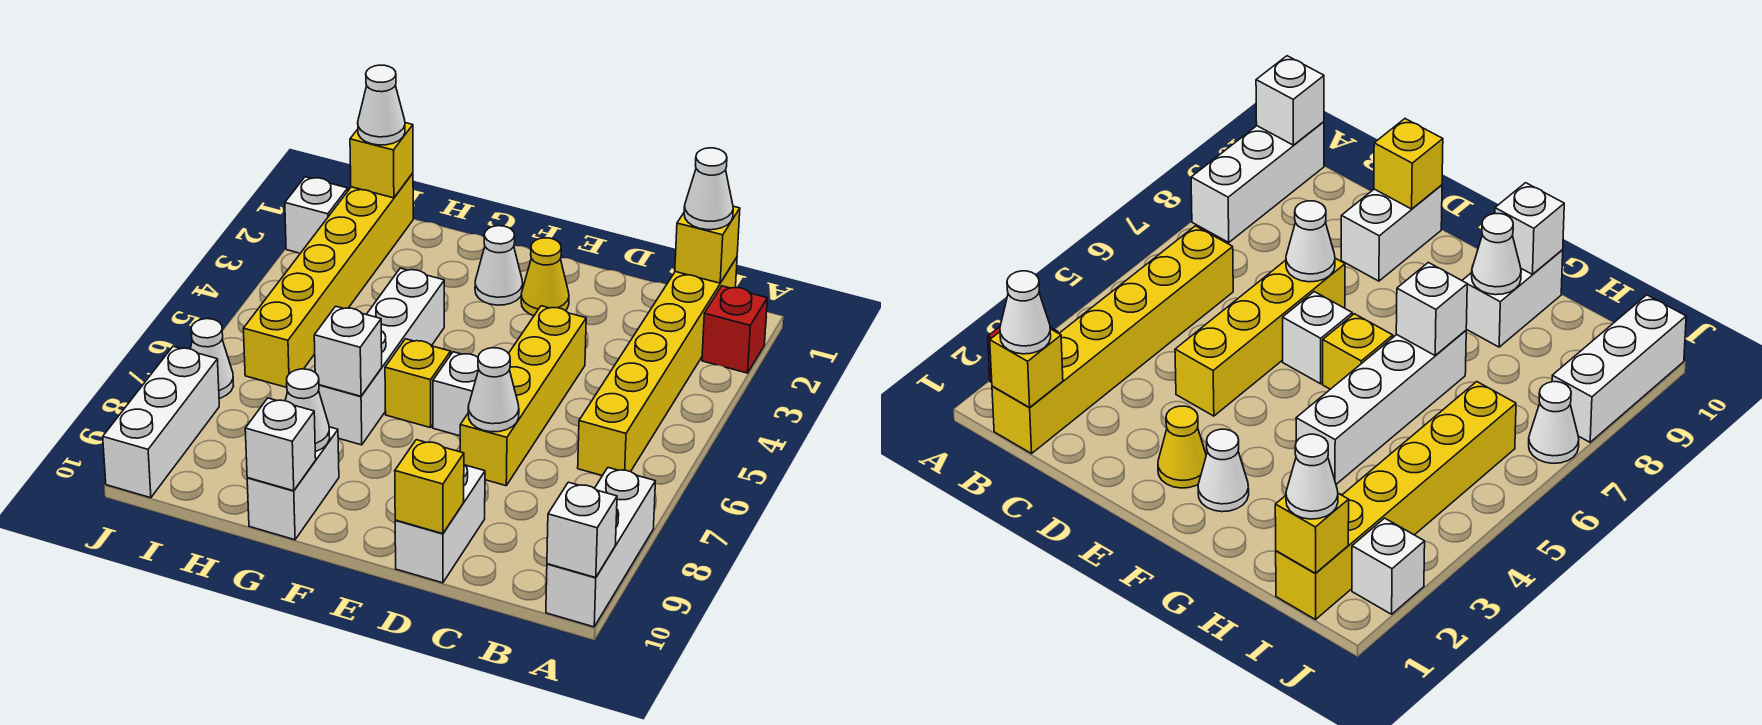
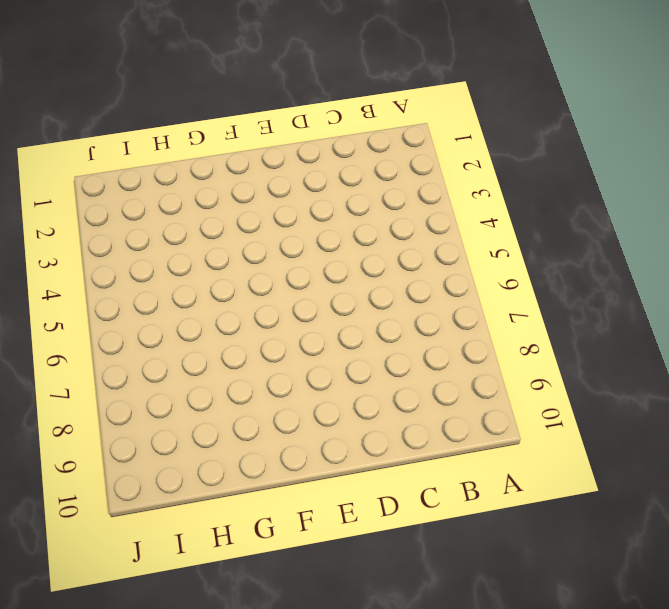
none -> red 1x1 brick [702,286,767,373]
none -> white 1x3 brick [546,468,655,627]
none -> yellow 1x6 brick [578,258,737,476]

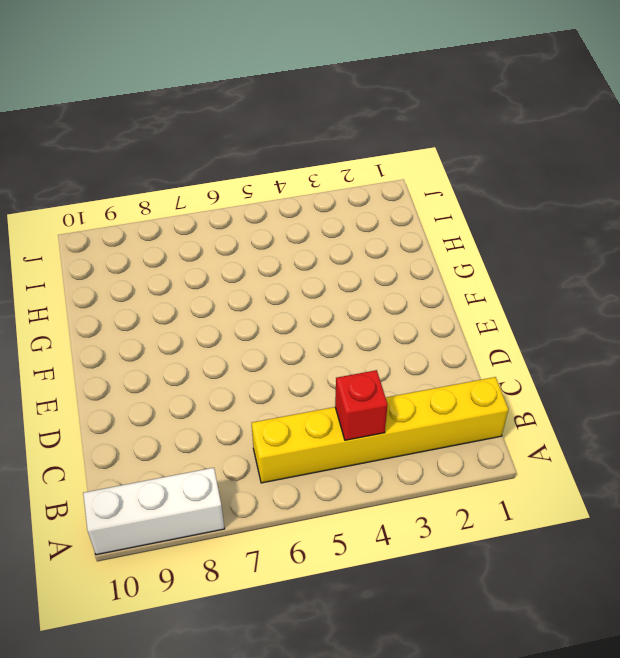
red 1x1 brick [335,370,388,440] -> red 1x1 brick moved to [702,286,767,373]
none -> yellow 1x4 brick [460,306,586,486]
none -> white 1x2 brick [395,465,485,583]
none -> yellow 1x1 cone [521,238,569,316]

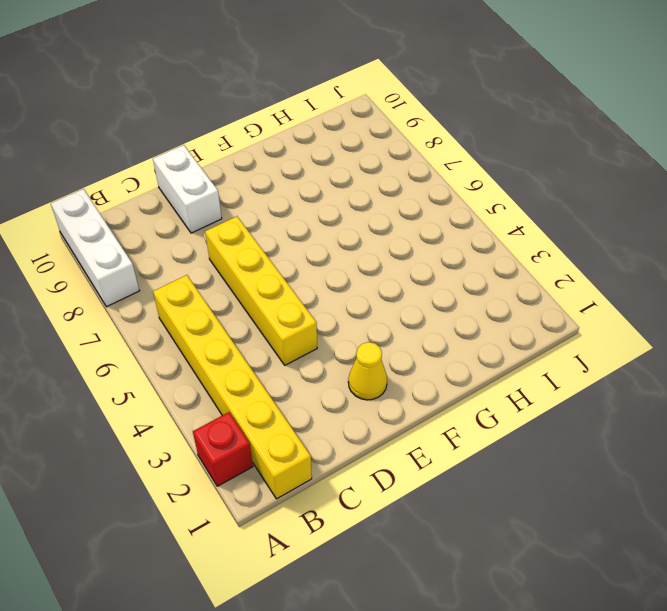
none -> white 1x1 brick [433,352,479,436]
none -> white 1x1 cone [475,226,523,305]
none -> yellow 1x1 brick [385,339,451,428]

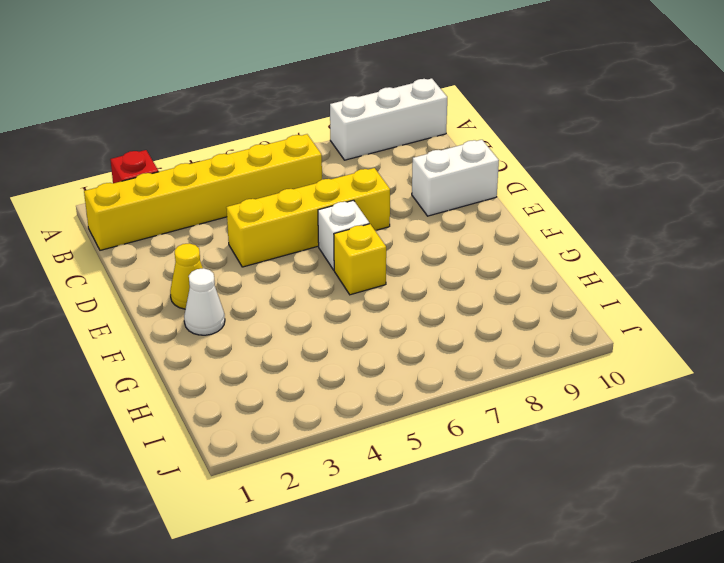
none -> white 1x4 brick [319,268,444,445]
none -> white 1x2 brick [247,427,339,540]
none -> yellow 1x6 brick [243,173,413,387]

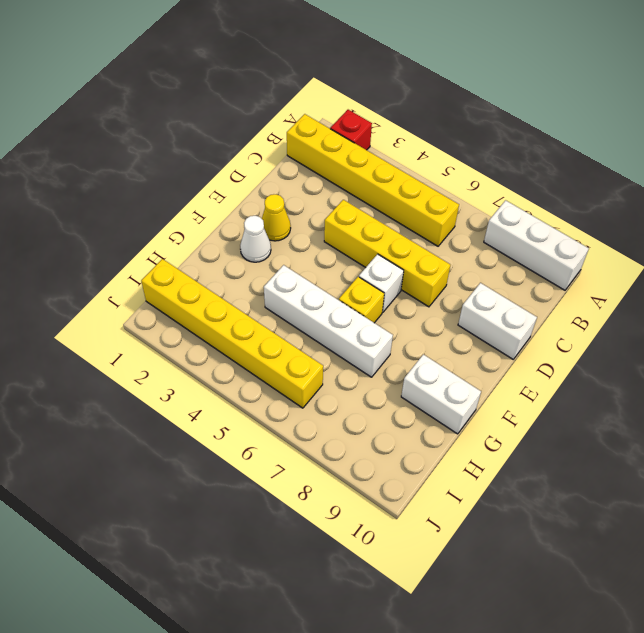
none -> white 1x1 brick [285,177,348,253]
none -> white 1x1 cone [191,319,233,398]
none -> white 1x3 brick [103,346,219,498]

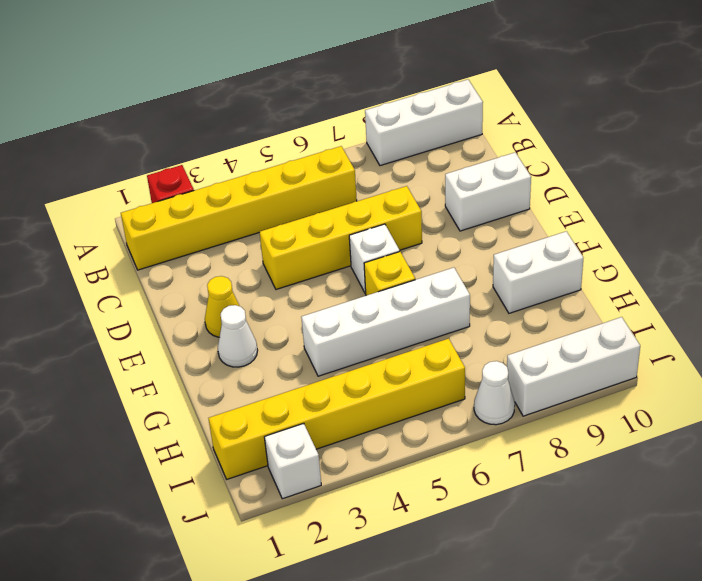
none -> white 1x1 brick [547,482,617,578]
none -> yellow 1x1 brick [675,206,740,283]
none -> white 1x1 cone [468,348,519,432]

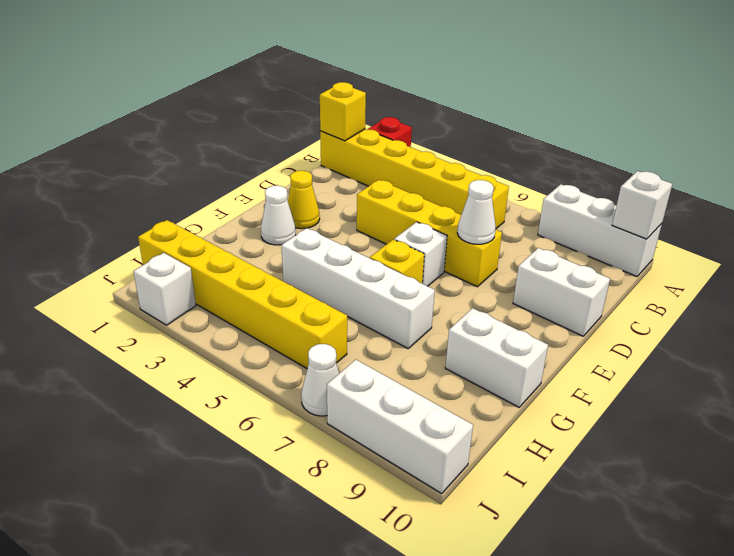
none -> yellow 1x1 brick [395,440,464,534]
none -> white 1x1 brick [314,306,382,396]
none -> white 1x1 cone [285,369,330,452]

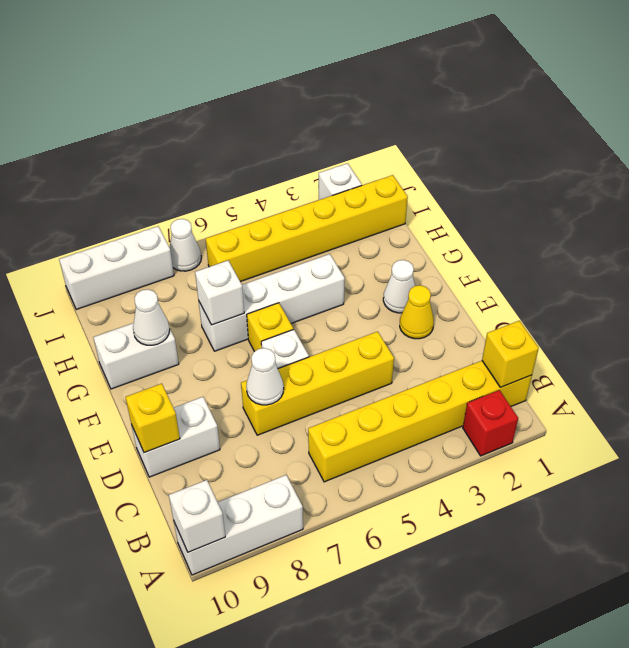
none -> white 1x1 brick [245,398,316,491]
none -> yellow 1x1 brick [350,123,413,198]
none -> white 1x1 cone [684,148,733,230]

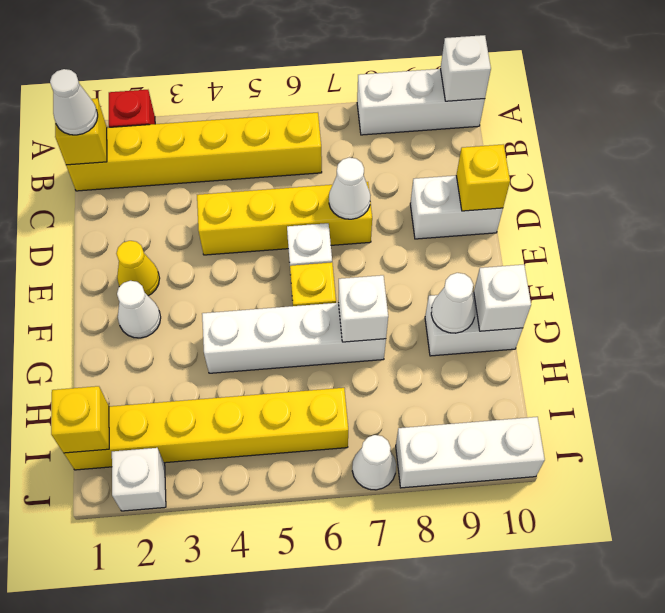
none -> white 1x1 cone [358,65,405,145]

